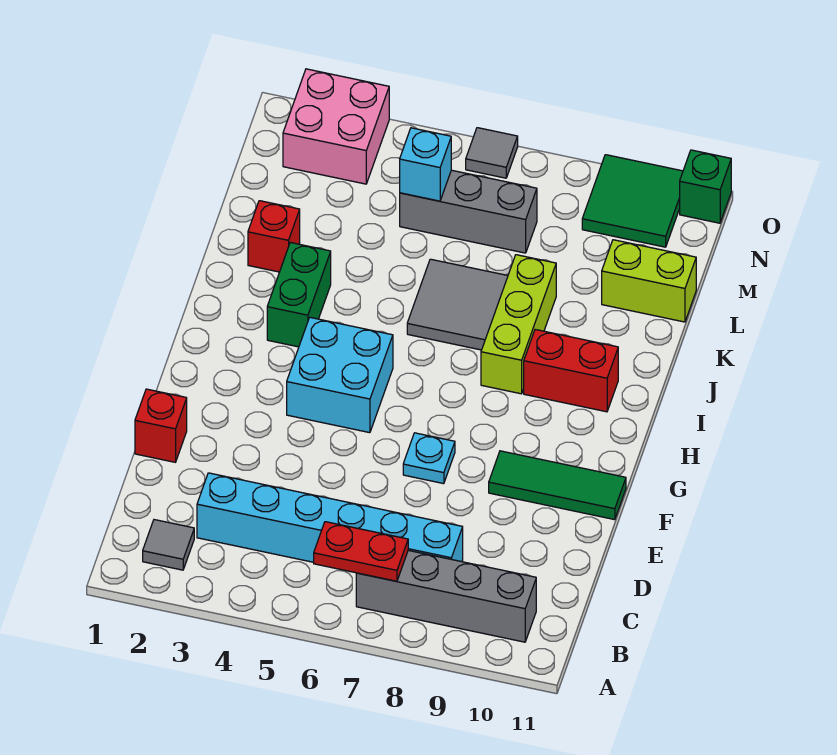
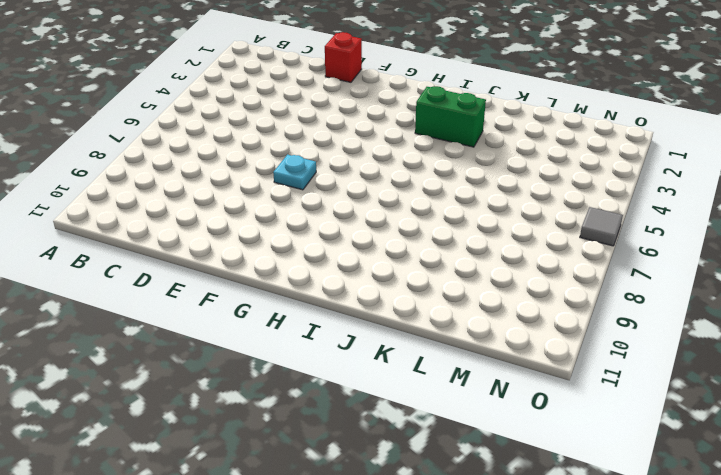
none -> grey 1x1 tile [143,520,194,570]
none -> grey 1x4 brick [356,550,536,642]
none -> cyan 1x6 brick [197,473,463,562]

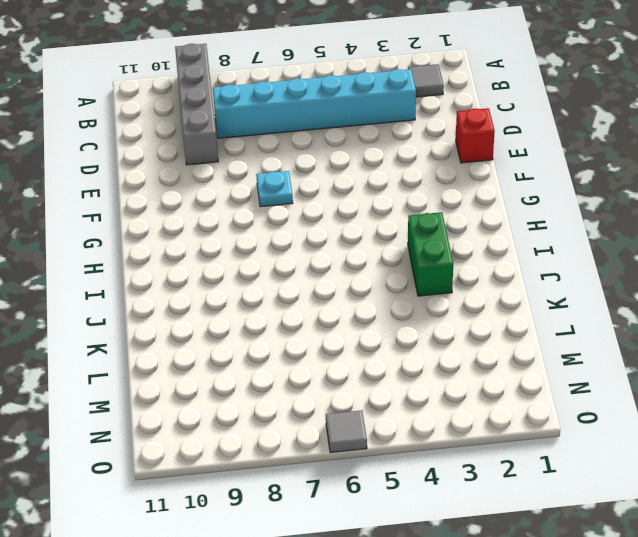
grey 1x4 brick [175,44,218,165] -> grey 1x4 brick turned to [356,550,536,642]
none -> green 1x3 tile [489,451,626,520]
none -> cyan 2x2 brick [287,317,393,433]
none -> lime 1x3 brick [481,255,556,394]

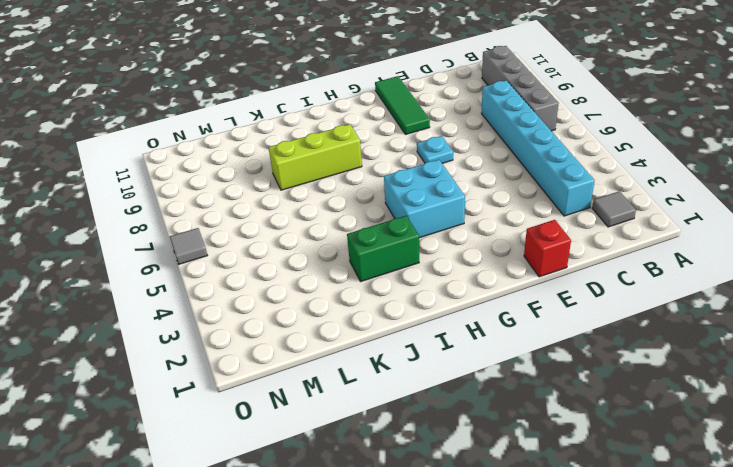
none -> red 1x2 brick [524,330,618,412]
none -> grey 2x2 tile [407,259,508,350]
none -> red 1x1 brick [248,201,300,272]

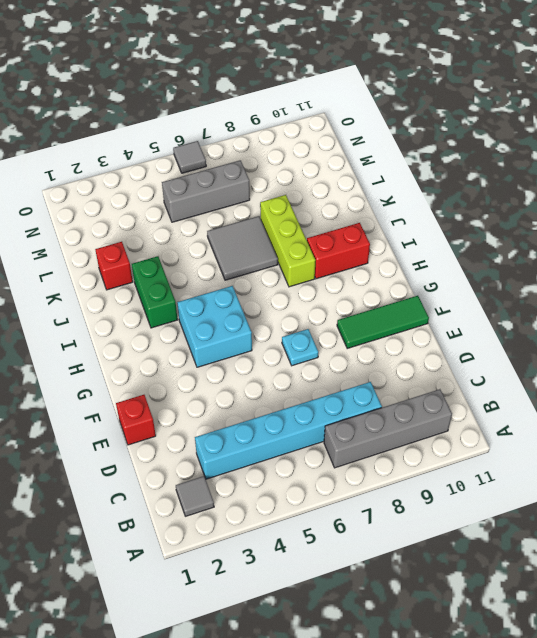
none -> lime 1x2 brick [602,240,696,322]
none -> pink 2x2 brick [283,69,389,184]
none -> green 2x2 tile [582,155,683,247]

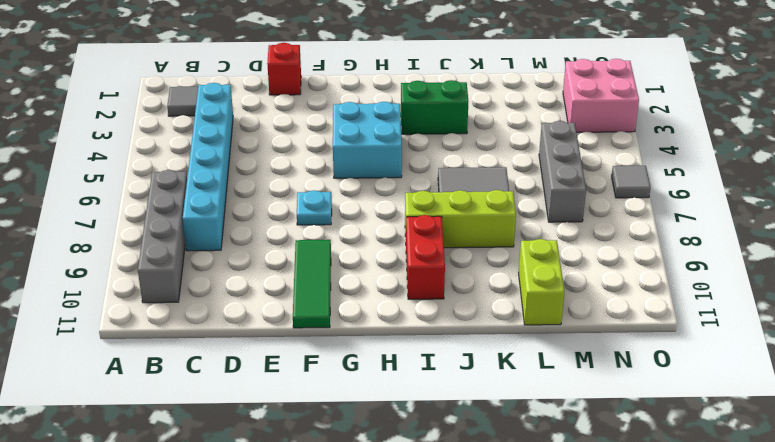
none -> red 1x1 brick [248,201,300,272]
none -> green 2x2 tile [582,155,683,247]
none -> green 1x1 brick [680,150,731,223]

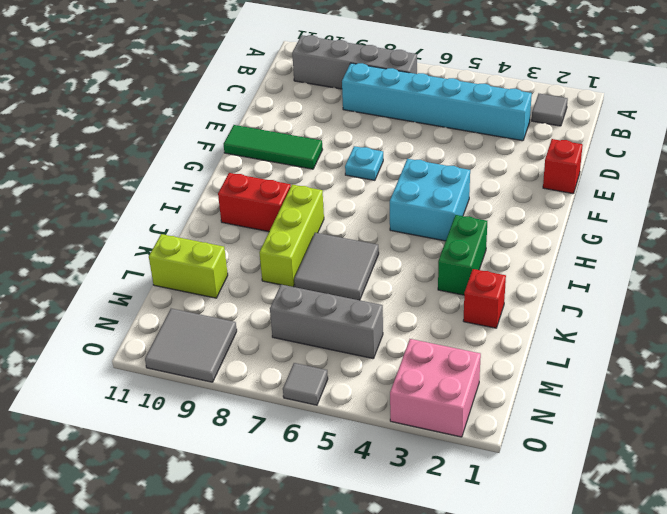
grey 2x2 tile [145,309,237,382] -> green 2x2 tile [582,155,683,247]
none -> green 1x1 brick [680,150,731,223]
none -> red 1x2 plate [314,522,408,581]
none -> cyan 1x1 brick [400,128,451,201]

